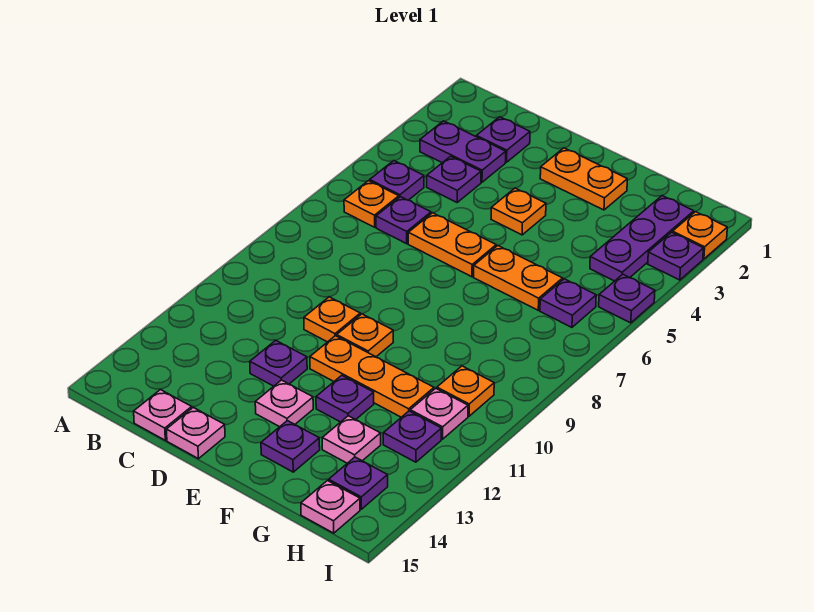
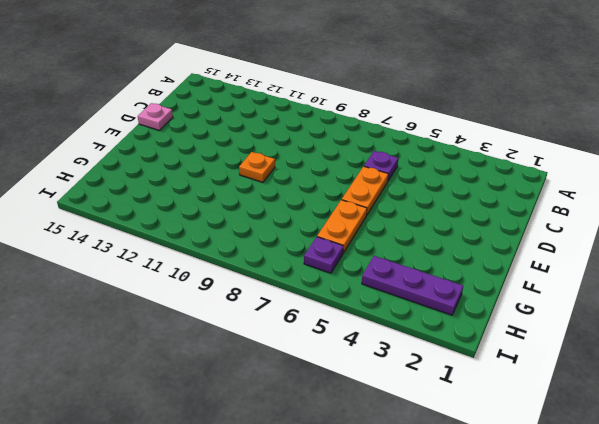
none -> purple 1x2 plate [420,121,506,182]
none -> purple 1x1 plate [370,161,424,200]
none -> orange 1x1 plate [344,181,399,227]
none -> purple 1x1 plate [476,117,530,162]

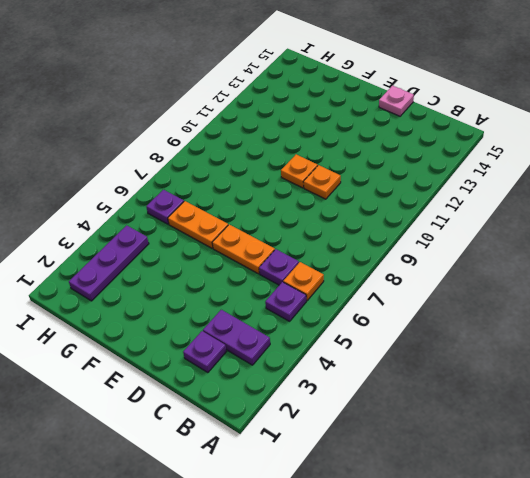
none -> purple 1x1 plate [427,156,481,202]
none -> pink 1x1 plate [134,390,192,440]
none -> purple 1x1 plate [250,340,307,386]
none -> orange 1x2 plate [540,148,627,210]

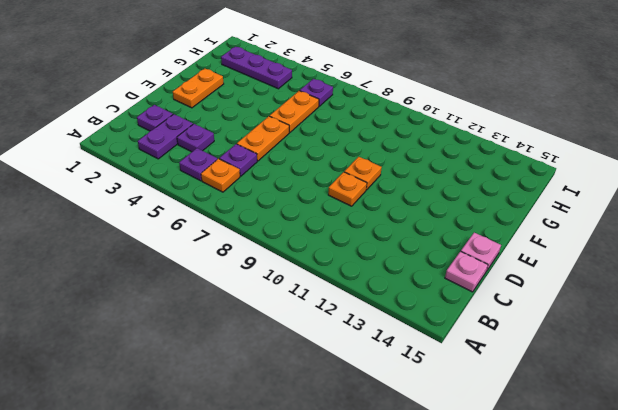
none -> purple 1x1 plate [250,340,307,386]
none -> orange 1x1 plate [491,188,546,235]
none -> orange 1x3 plate [310,336,434,417]
none -> pink 1x1 plate [255,380,313,427]

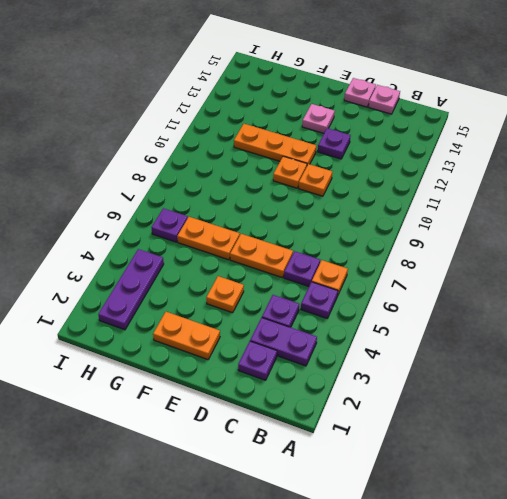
none -> purple 1x1 plate [316,375,374,422]
none -> purple 1x1 plate [261,421,320,472]
none -> pink 1x1 plate [322,416,381,463]
none -> orange 1x1 plate [437,366,494,416]

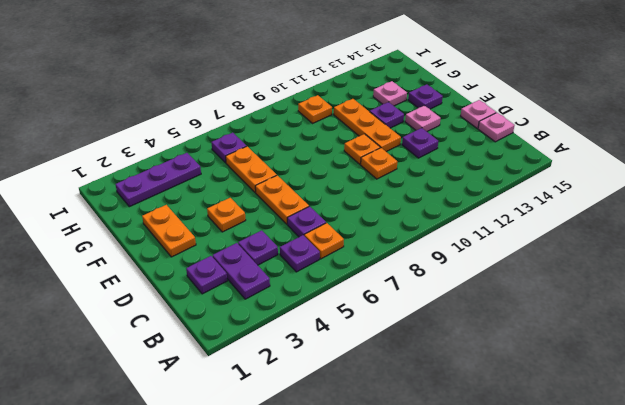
none -> pink 1x1 plate [410,388,468,439]
none -> purple 1x1 plate [383,411,441,462]
none -> purple 1x1 plate [329,457,388,509]
none -> pink 1x1 plate [301,481,360,533]

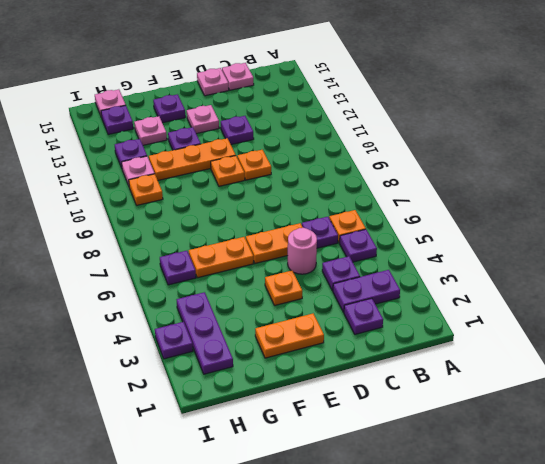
pink 1x1 round brick [288,228,317,274] -> none
none -> orange 1x1 plate [673,212,727,259]
none -> purple 1x1 plate [599,274,655,323]

